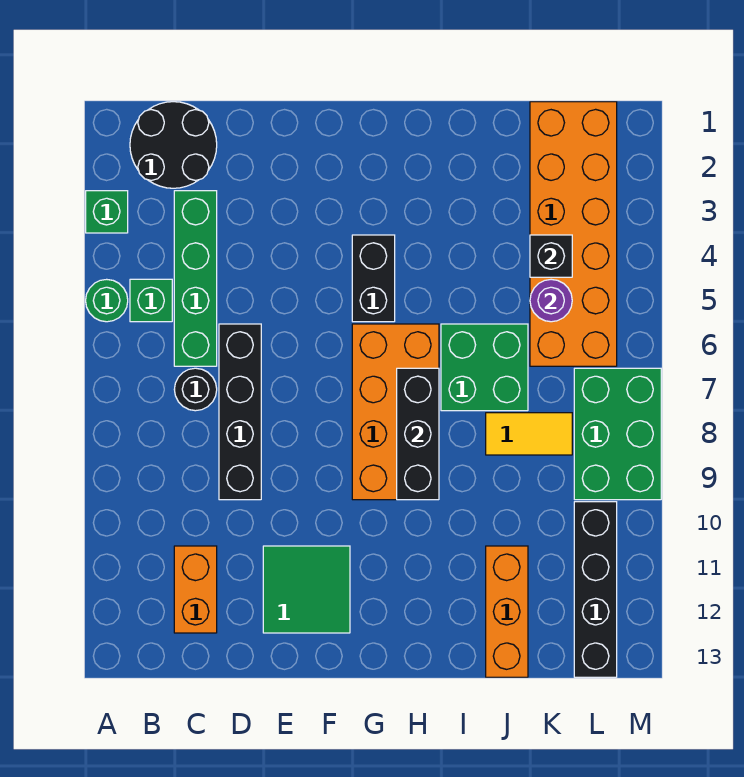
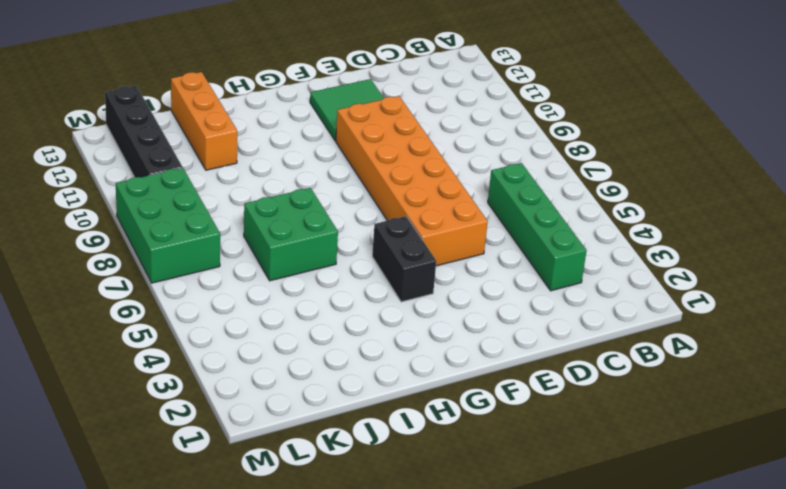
orange 2x6 brick [336,96,488,266] -> orange 2x6 brick moved to [530,102,617,366]
none -> green 1x1 brick [86,191,128,233]
none -> green 1x1 round brick [86,279,128,322]
none -> black 2x2 round brick [130,102,217,188]

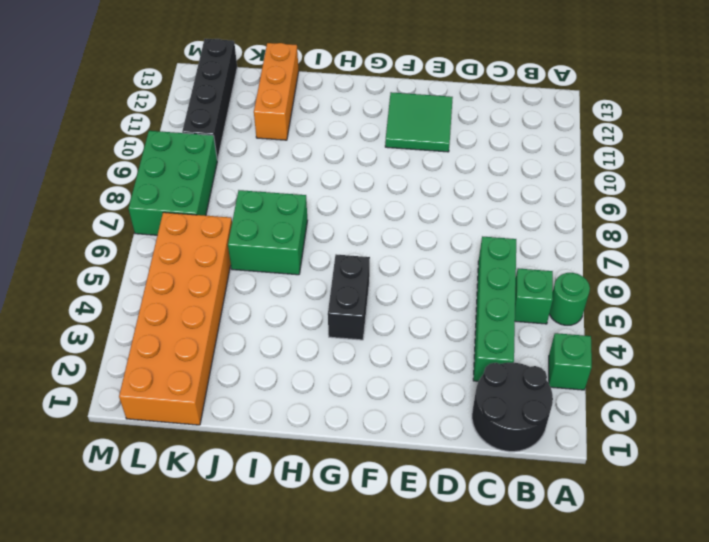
none -> black 1x1 round brick [174,368,217,411]
none -> orange 1x2 brick [174,546,217,633]
none -> black 1x4 brick [219,324,261,500]

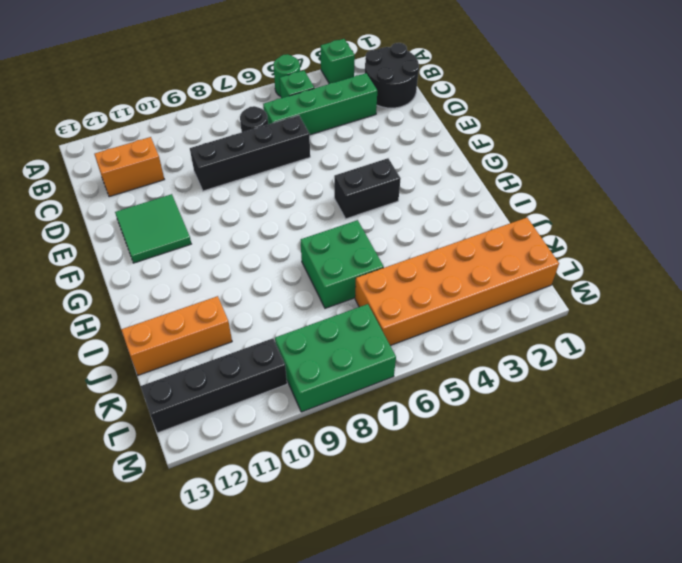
none -> orange 2x4 brick [352,324,439,500]
none -> yellow 1x2 tile [486,413,572,455]
none -> black 1x3 brick [397,368,439,500]

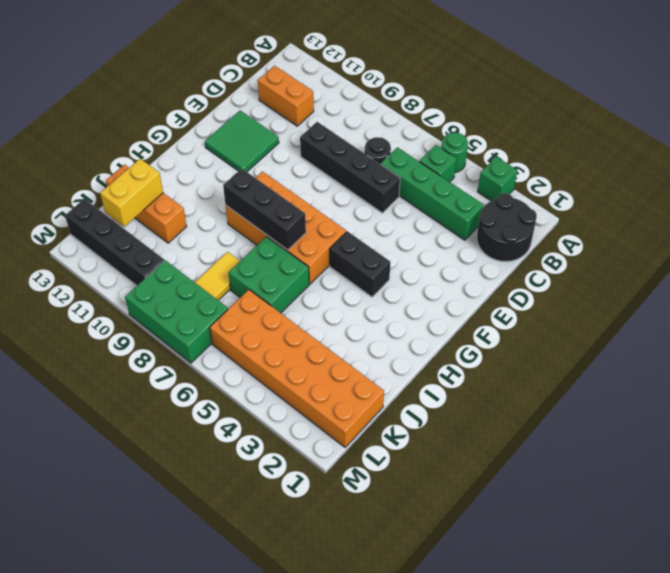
yellow 1x2 brick [100,159,163,227] -> none
none -> black 1x1 brick [530,235,572,277]
none -> purple 1x1 round brick [530,279,572,322]

